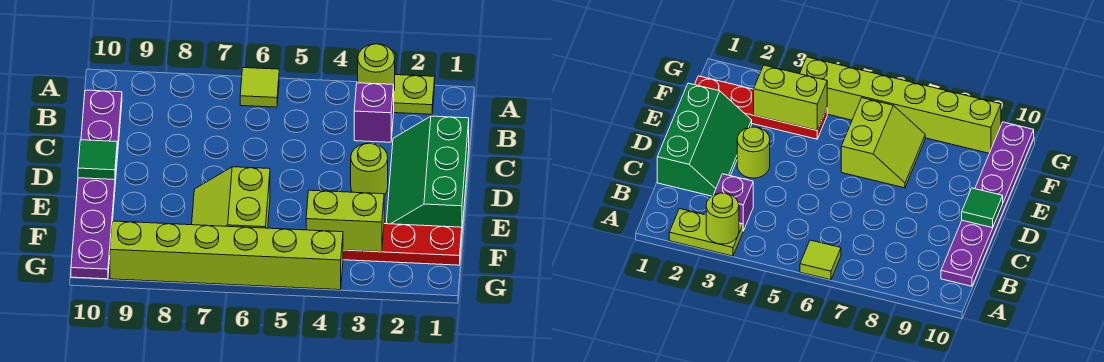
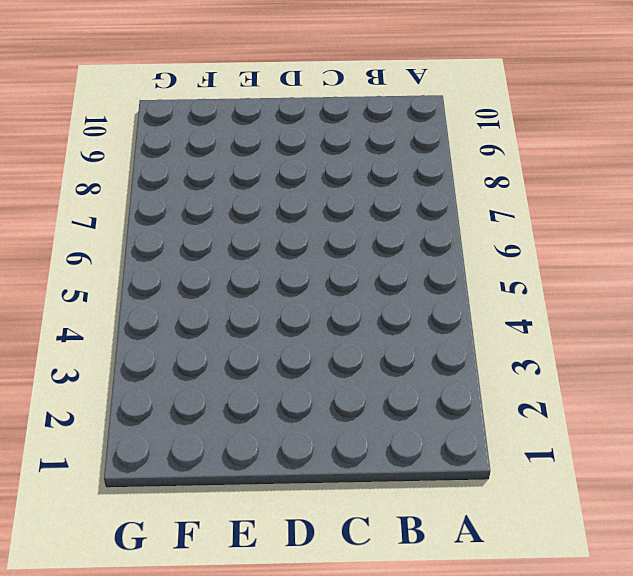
none -> lime 1x2 plate [394,75,435,114]
none -> lime 1x1 tile [240,68,279,107]
none -> purple 1x1 brick [354,83,394,142]

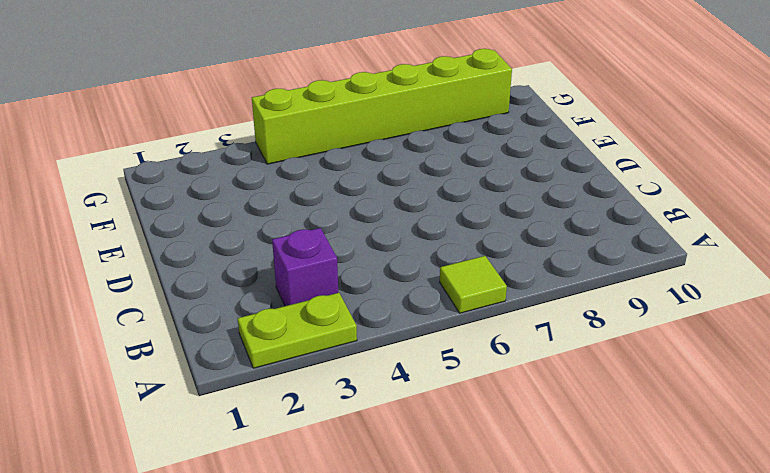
none -> purple 1x6 plate [71,90,122,279]
none -> green 2x3 slope [386,116,469,228]
none -> lime 1x1 round brick [351,143,388,195]

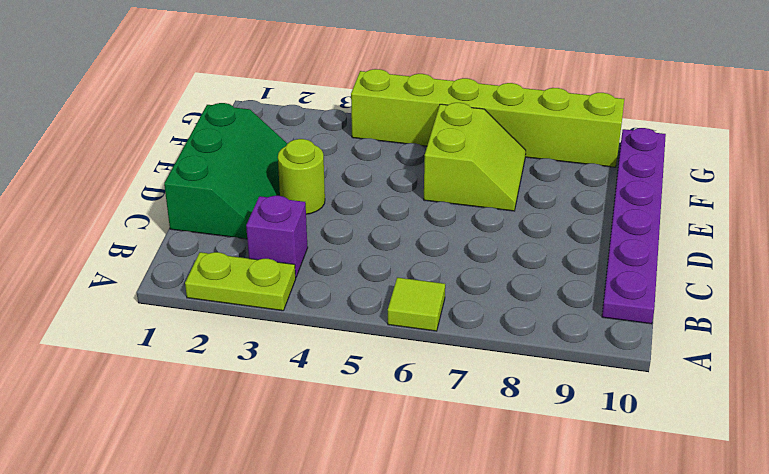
none -> red 1x4 plate [343,224,462,265]
none -> lime 1x1 round brick [358,44,395,89]
none -> green 1x1 tile [78,140,117,180]

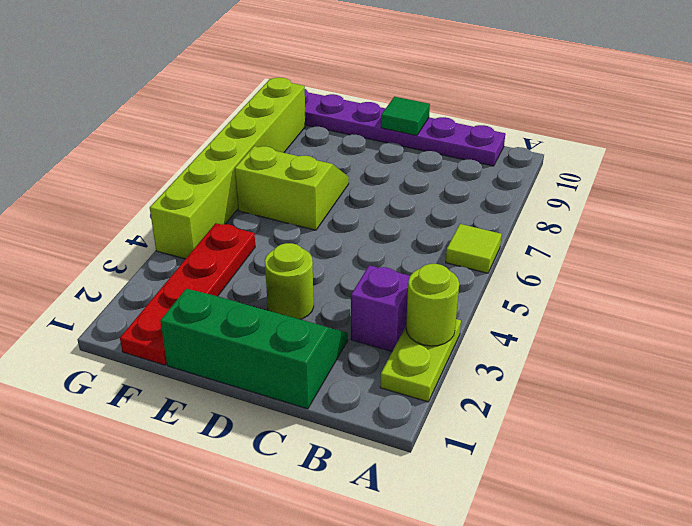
none -> lime 1x2 brick [306,190,384,252]

